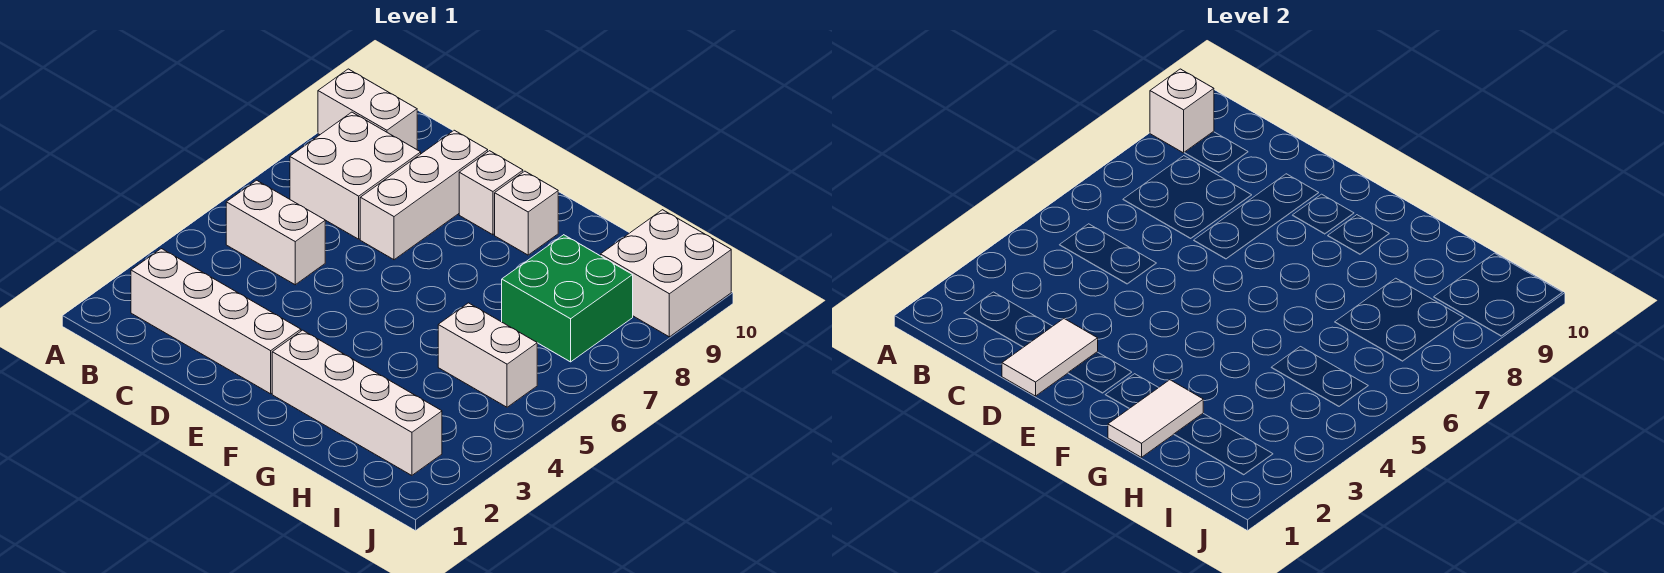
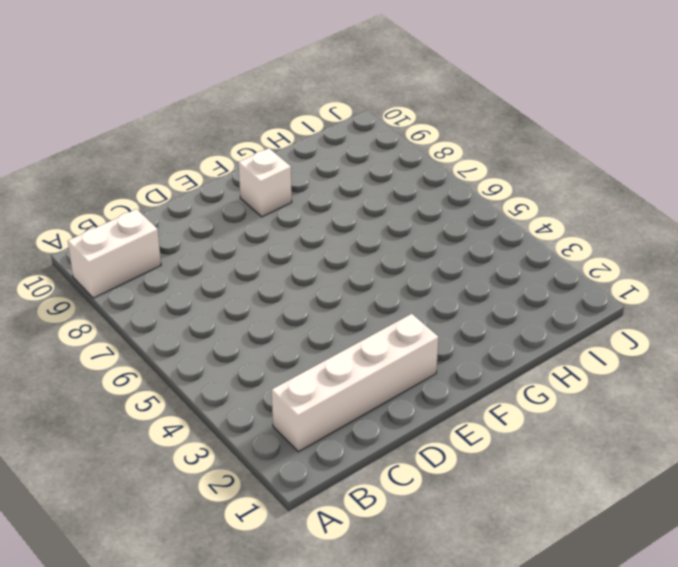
none -> white 1x2 brick [226,180,325,285]
none -> white 2x2 brick [290,112,421,239]
none -> white 1x3 brick [360,130,488,260]

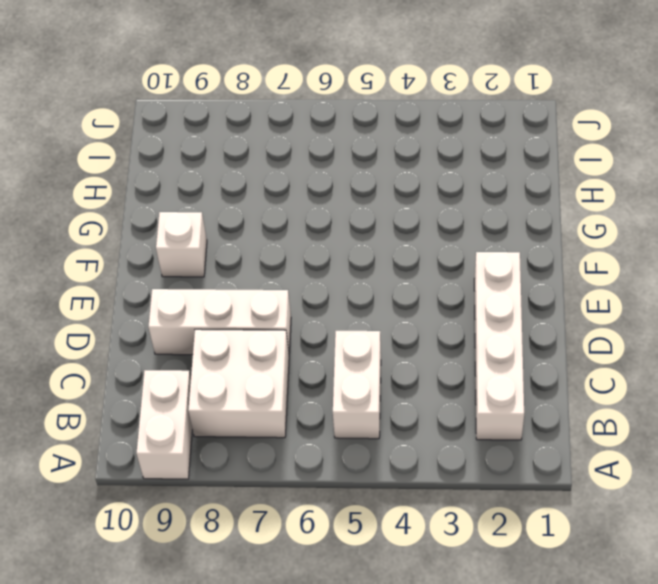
none -> white 1x1 brick [459,151,523,235]
none -> white 1x4 brick [272,330,442,475]
none -> white 1x2 brick [438,303,537,407]

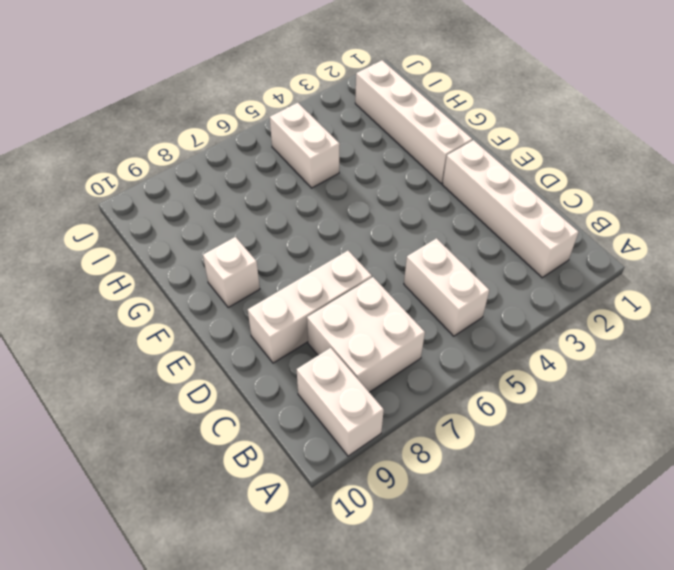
none -> white 1x1 brick [459,151,523,235]
none -> green 2x2 brick [502,235,633,362]
none -> white 2x2 brick [601,210,731,337]

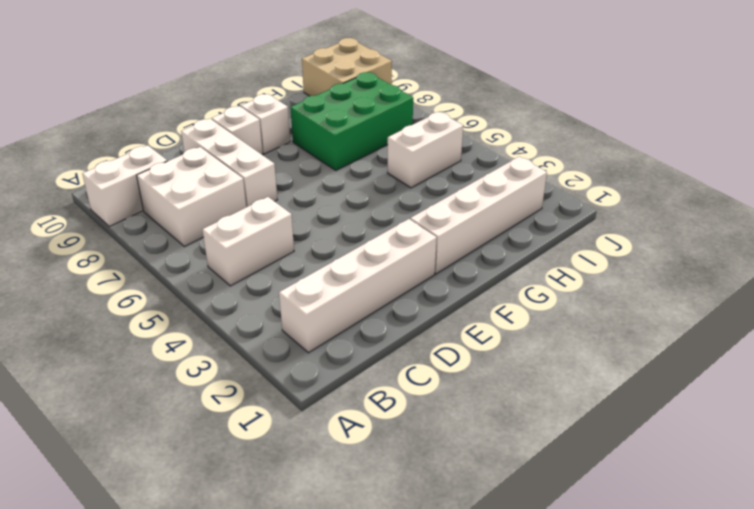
green 2x3 brick [290,72,413,170] -> green 2x2 brick [502,235,633,362]
tan 2x2 brick [302,38,392,96] -> white 2x2 brick [601,210,731,337]
none -> white 1x1 brick [1150,69,1214,153]
none -> white 1x2 tile [1002,319,1098,396]
none -> white 1x2 tile [1108,380,1203,457]

